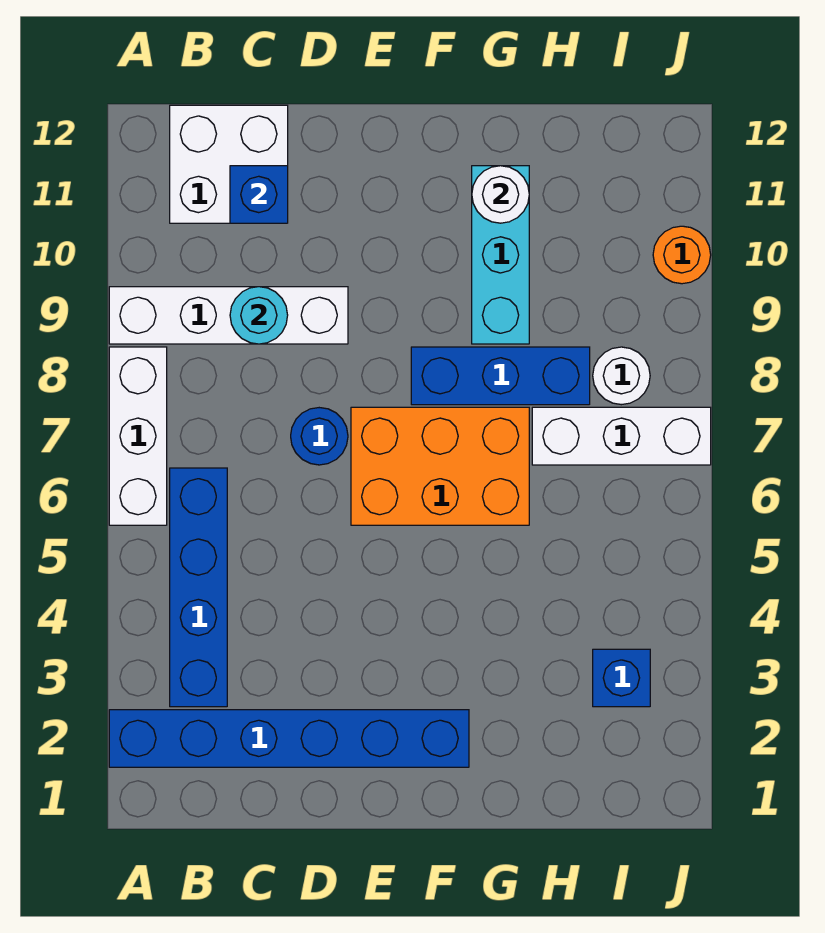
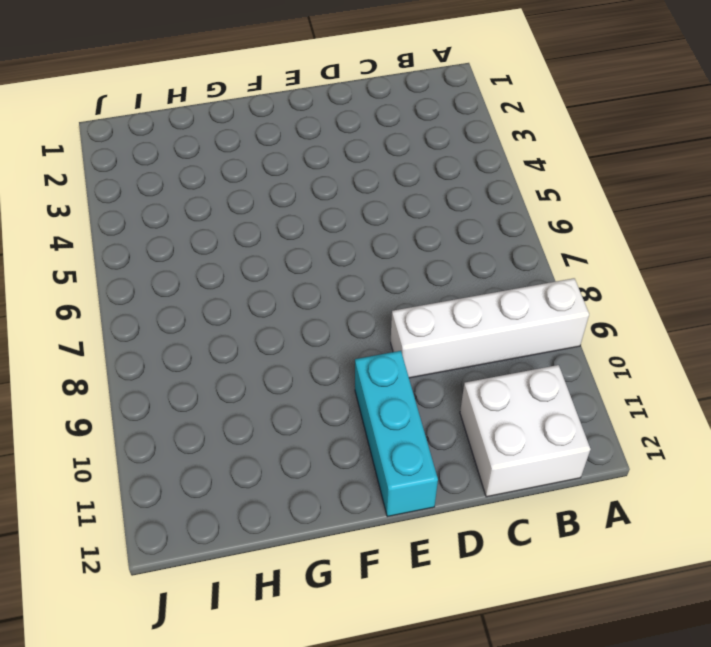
cyan 1x3 brick [355,351,438,517] -> cyan 1x3 brick moved to [472,166,529,344]
none -> blue 1x6 brick [109,710,469,767]
none -> white 1x3 brick [109,347,167,525]
none -> blue 1x4 brick [170,468,227,707]

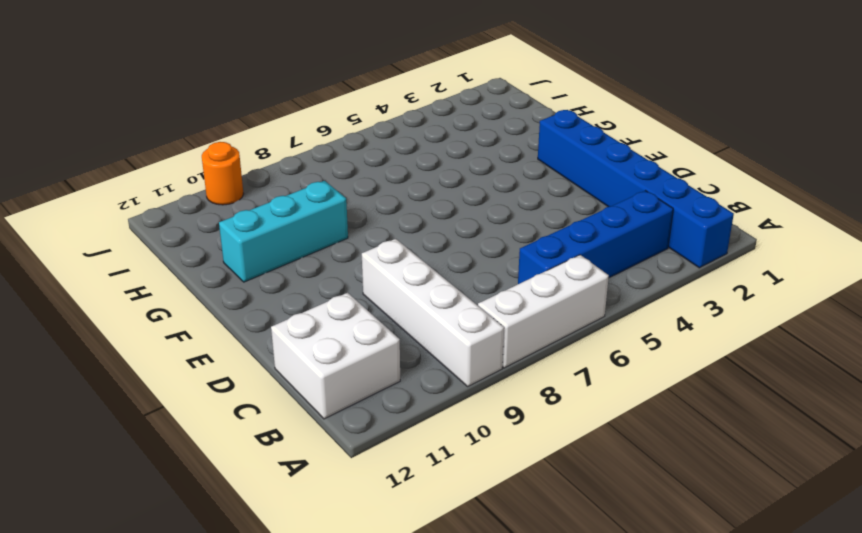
none -> blue 1x1 round brick [291,408,348,465]
none -> orange 2x3 brick [351,407,529,525]
none -> blue 1x3 brick [411,347,590,405]

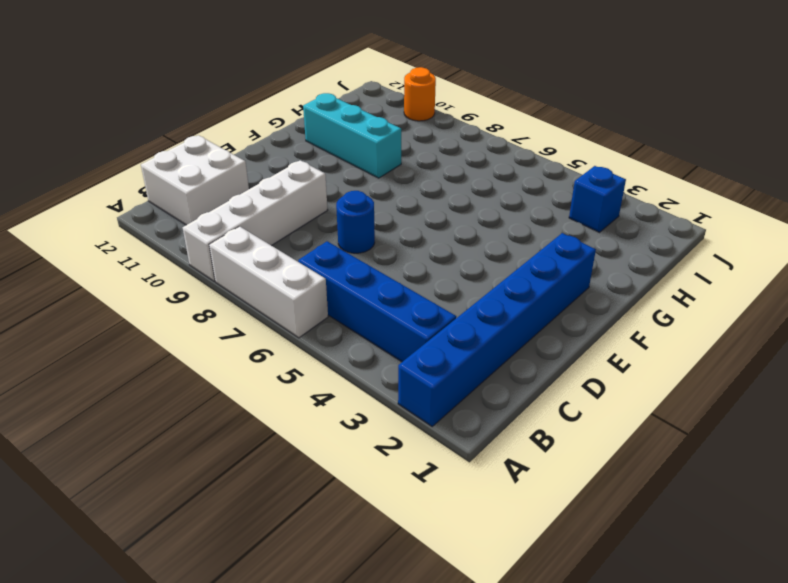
none -> orange 2x3 brick [351,407,529,525]
none -> blue 1x3 brick [411,347,590,405]
none -> white 1x3 brick [532,407,711,465]

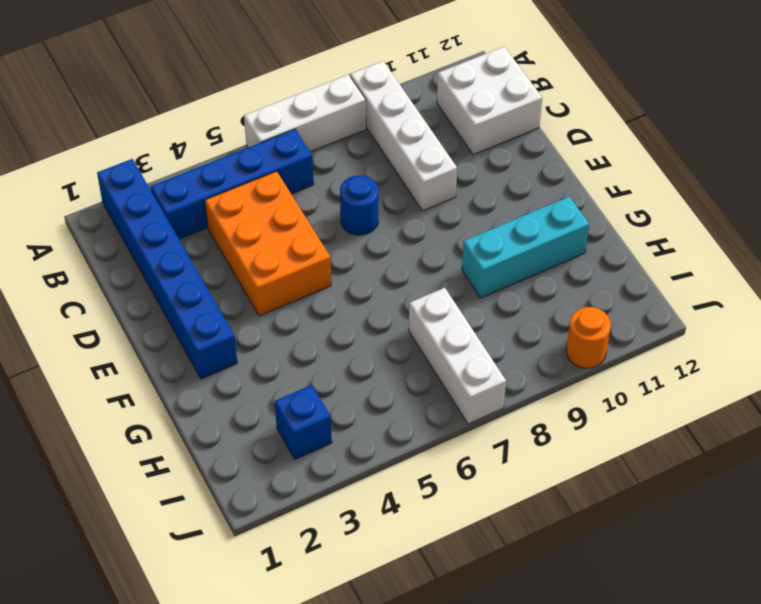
orange 2x3 brick [205,171,331,316] -> orange 2x3 brick moved to [351,407,529,525]
none -> blue 1x3 brick [411,347,590,405]
none -> white 1x1 round brick [593,347,650,405]
none -> cyan 1x1 round brick [230,287,288,344]

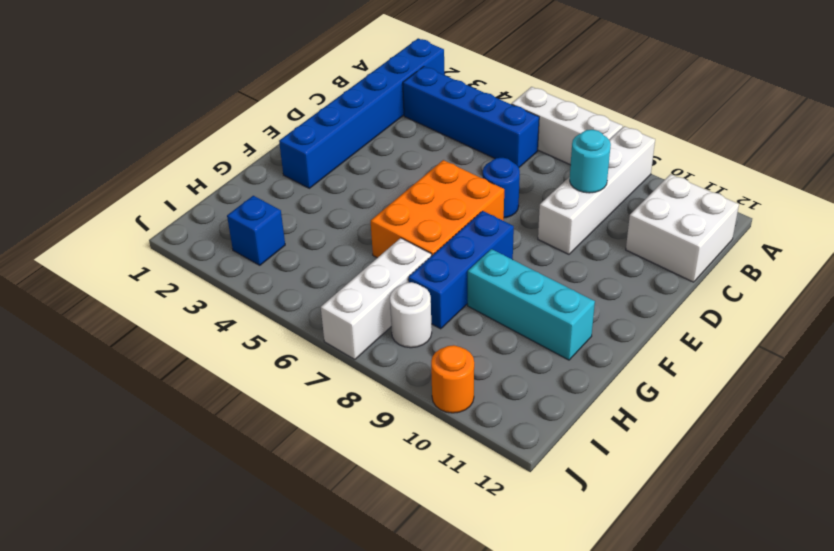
none -> blue 1x1 brick [230,166,288,223]
none -> white 1x1 round brick [472,166,529,223]

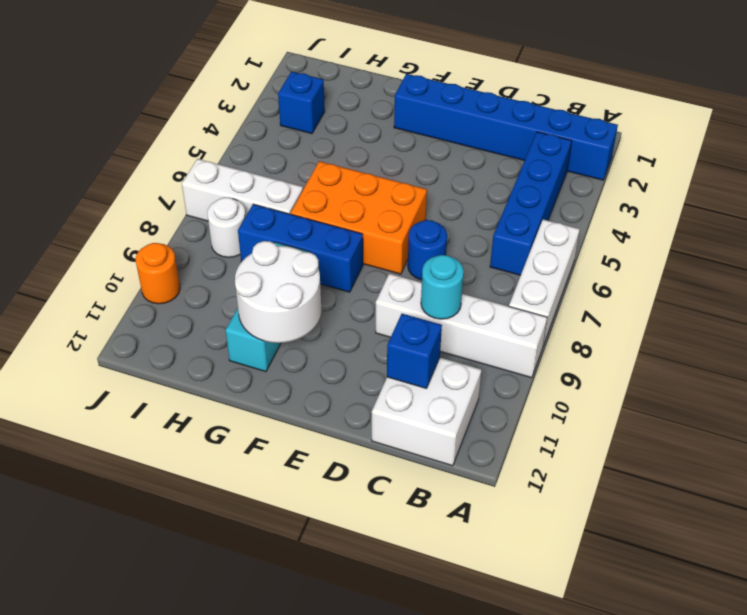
white 2x2 round brick [235,241,321,343] -> white 1x1 round brick [472,166,529,223]

